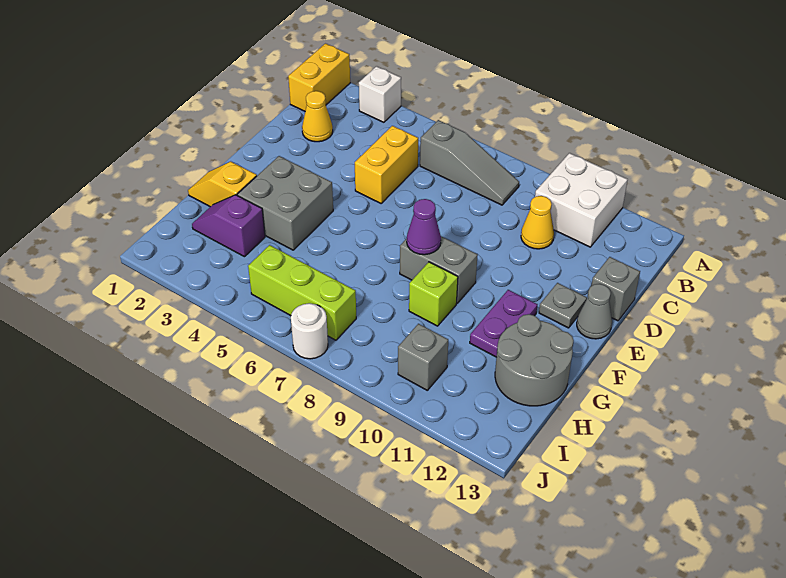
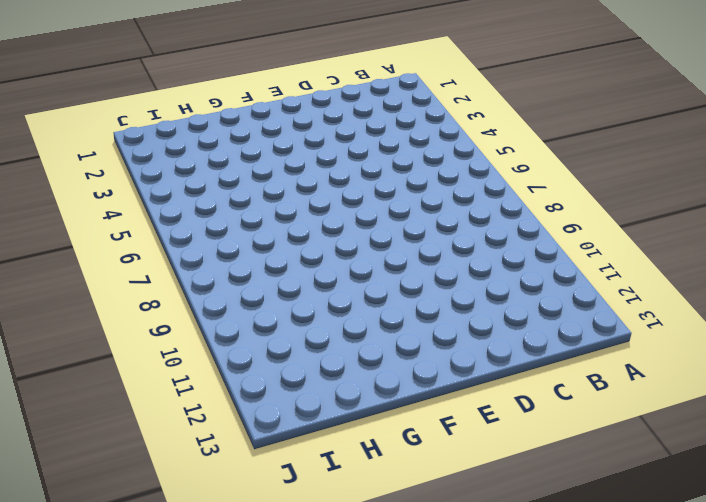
none -> yellow 1x2 brick [288,44,350,111]
none -> white 1x1 brick [359,66,401,122]
none -> white 2x2 brick [535,153,628,247]

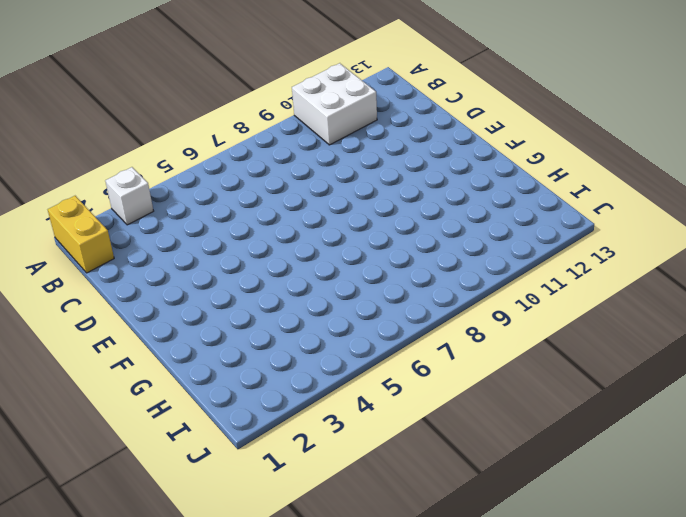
none -> grey 1x3 slope [420,120,519,205]
none -> yellow 1x1 cone [302,91,333,142]
none -> yellow 1x2 brick [355,126,418,203]

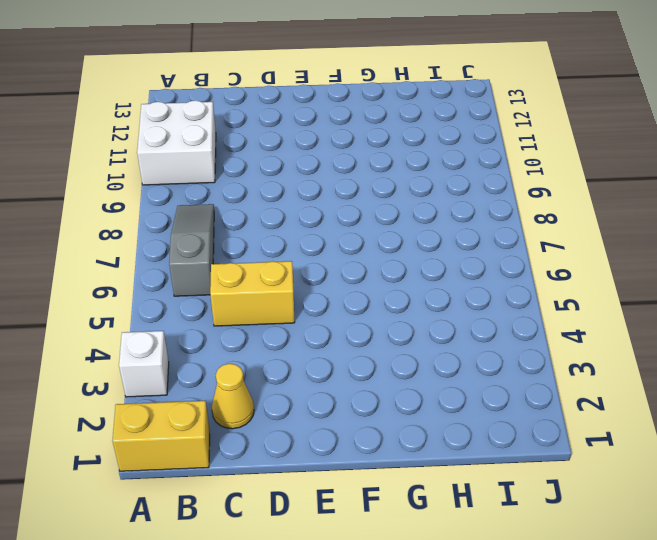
none -> yellow 1x1 cone [521,196,554,249]
none -> grey 1x1 brick [591,257,640,321]
none -> grey 1x1 plate [539,283,587,328]

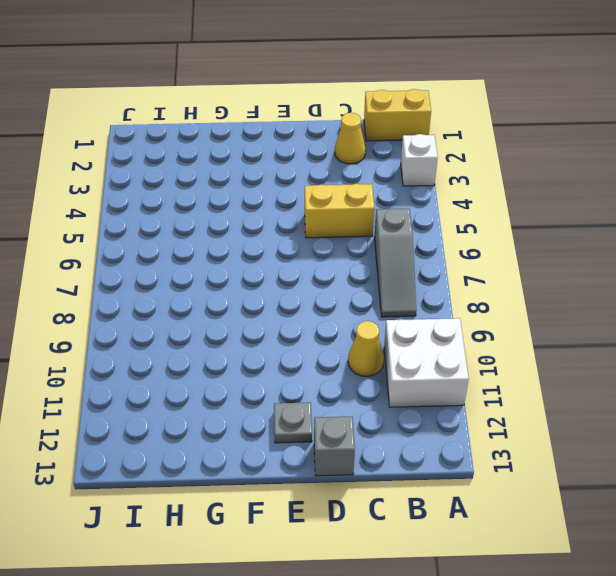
none -> grey 1x1 cone [577,284,612,339]
none -> grey 2x2 brick [237,156,333,250]
none -> grey 1x2 brick [400,236,478,303]

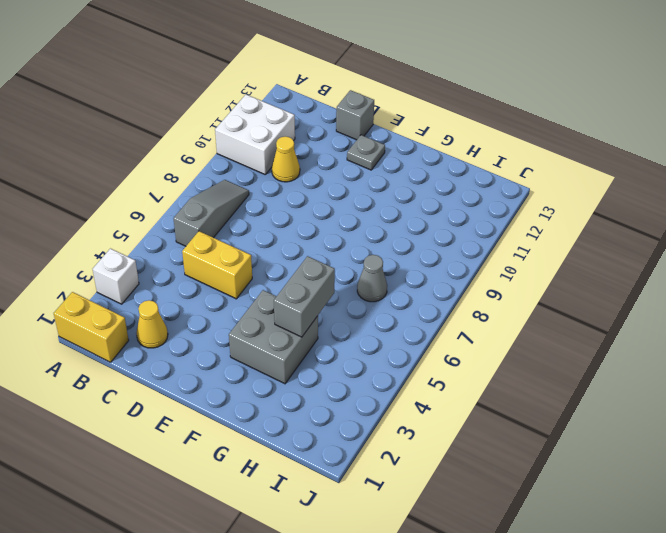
grey 1x2 brick [274,256,335,337] -> grey 1x2 brick moved to [400,236,478,303]
grey 1x1 cone [357,255,387,302] -> grey 1x1 cone moved to [577,284,612,339]
none -> purple 1x2 plate [470,290,537,357]
none -> yellow 1x2 slope [188,161,257,207]
none -> lime 1x1 brick [409,262,458,326]

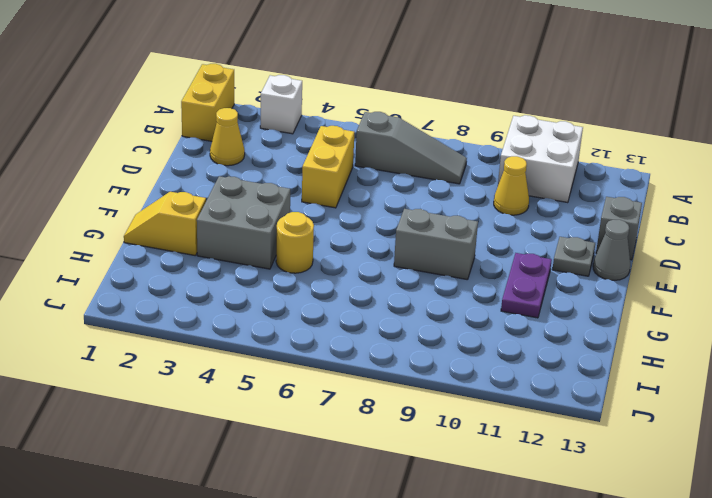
yellow 1x1 round brick [276,212,314,273] -> none
none -> lime 1x1 brick [409,262,458,326]
none -> grey 2x2 round brick [495,314,574,406]
none -> purple 1x2 slope [192,195,265,257]

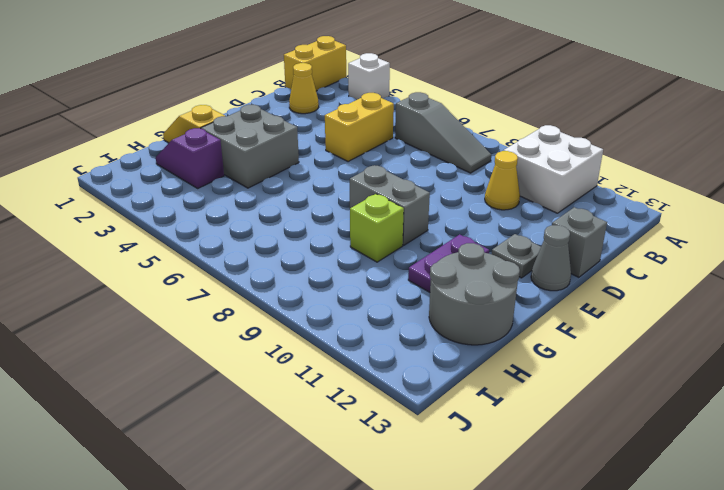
none -> lime 1x3 brick [248,245,356,340]
none -> grey 1x1 brick [398,324,448,390]
none -> white 1x1 round brick [291,303,328,359]

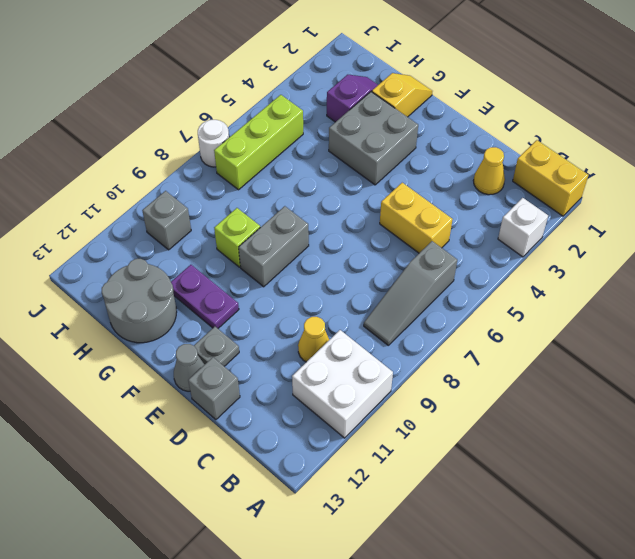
none -> purple 1x1 cone [407,199,441,255]

